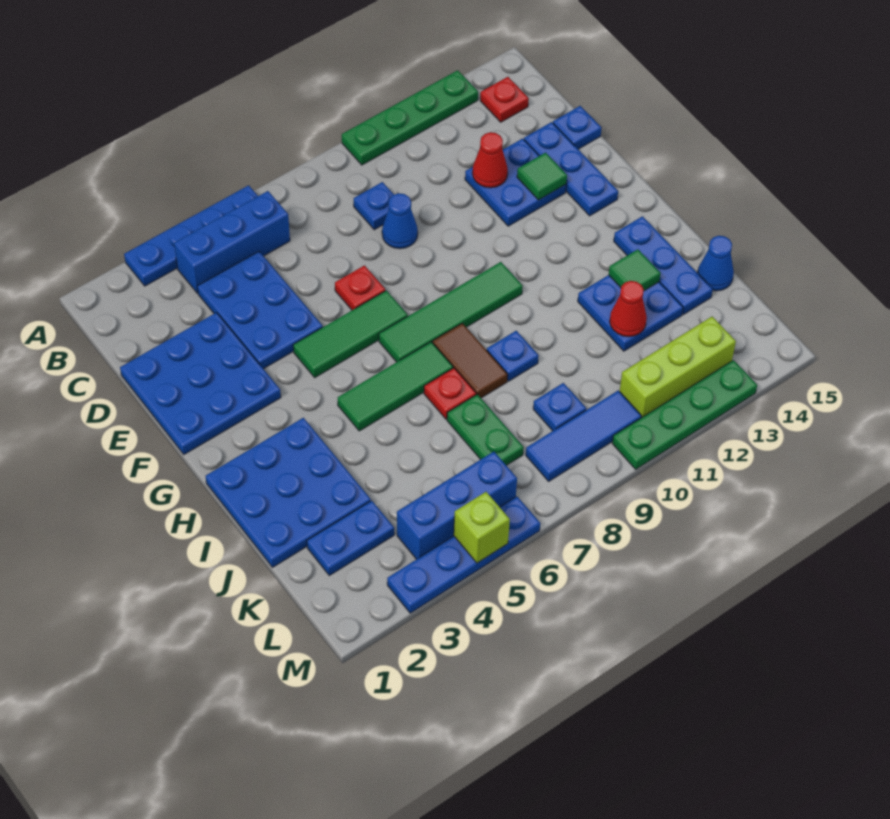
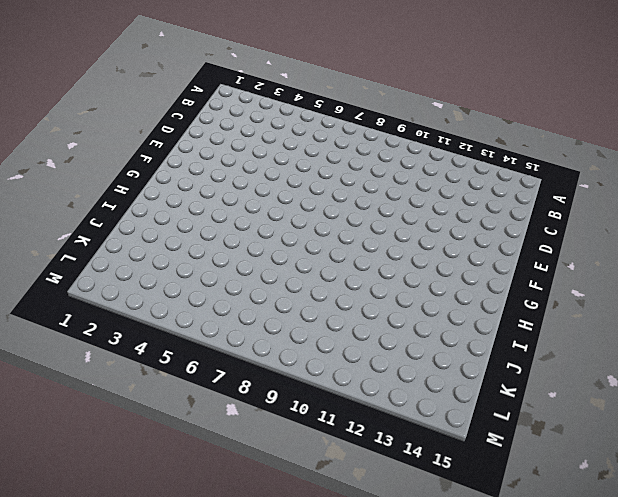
none -> blue 1x4 plate [124,185,258,286]
none -> green 1x4 plate [342,70,478,165]
none -> blue 1x3 brick [174,191,290,293]
none -> red 1x1 plate [480,77,529,122]

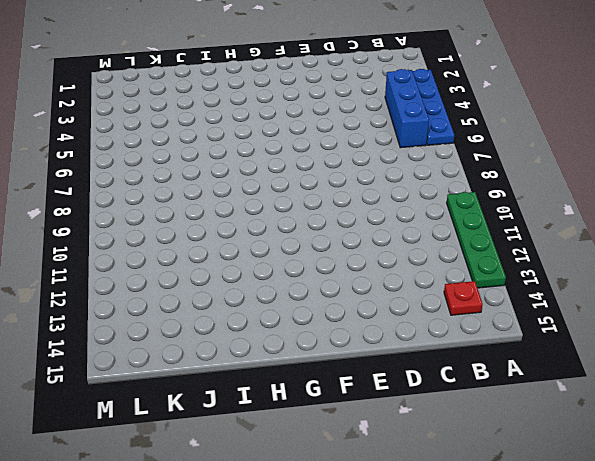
none -> blue 2x3 plate [197,252,323,369]
none -> blue 1x1 plate [354,182,394,230]
none -> blue 3x3 plate [120,313,281,454]
none -> blue 1x1 cone [382,193,418,249]

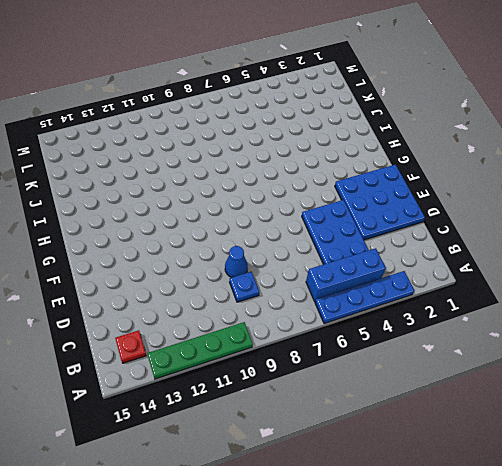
none -> blue 2x2 plate [465,138,566,226]
none -> blue 1x3 plate [524,122,618,216]
none -> blue 1x1 plate [553,106,601,149]
none -> red 1x1 plate [335,266,385,310]

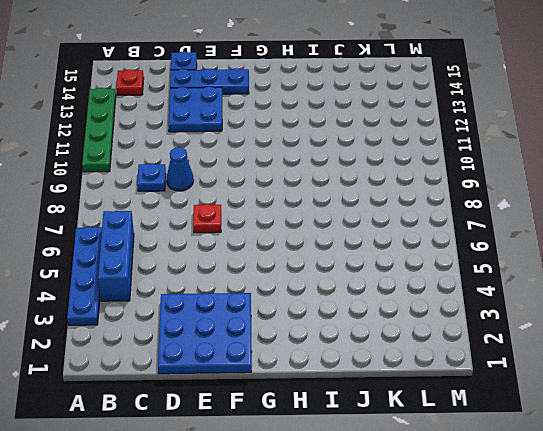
none -> blue 2x3 plate [197,252,323,369]
none -> green 1x3 tile [293,291,408,377]
none -> green 1x4 tile [379,262,523,362]
none -> blue 3x3 plate [206,418,371,567]

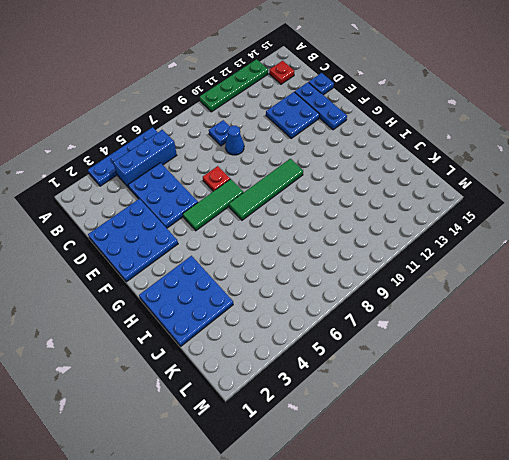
none -> green 1x3 tile [338,342,453,431]
none -> brown 1x2 tile [433,323,508,398]
none -> blue 1x3 plate [614,216,713,314]
none -> red 1x1 plate [424,368,476,419]

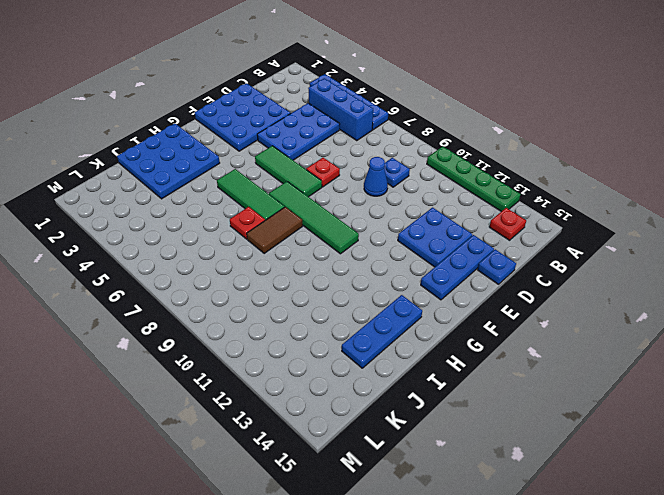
none -> blue 1x1 plate [487,331,539,381]
none -> blue 2x2 plate [578,275,683,351]
none -> green 1x2 plate [447,394,524,465]
none -> blue 1x1 cone [698,236,734,291]

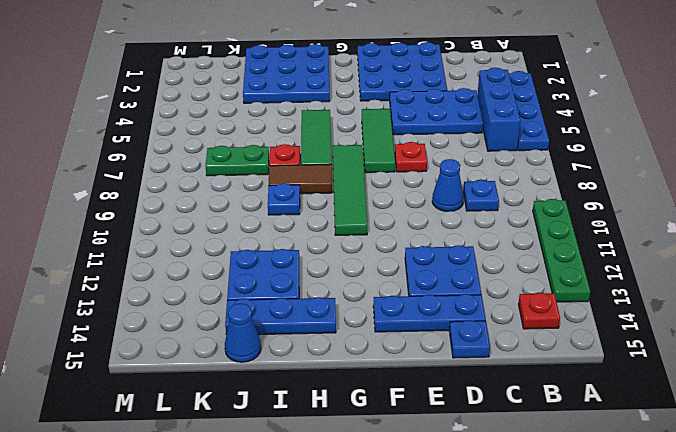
none -> blue 1x2 plate [307,501,394,575]
none -> blue 1x1 plate [533,383,586,431]
none -> blue 1x3 brick [397,452,517,559]
none -> blue 1x3 tile [526,390,641,481]

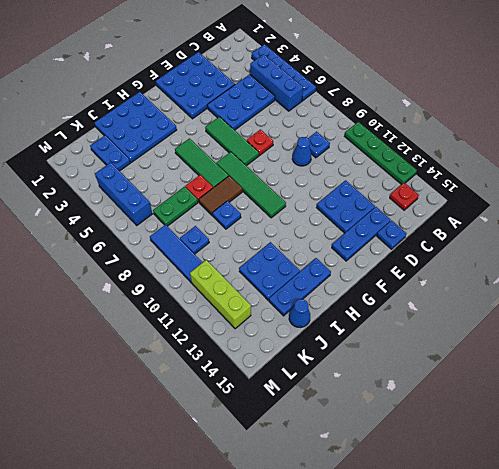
none -> blue 1x4 plate [387,496,540,613]
none -> green 1x4 plate [612,360,757,469]
none -> red 1x1 cone [472,132,508,188]
none -> green 1x1 tile [517,153,567,200]

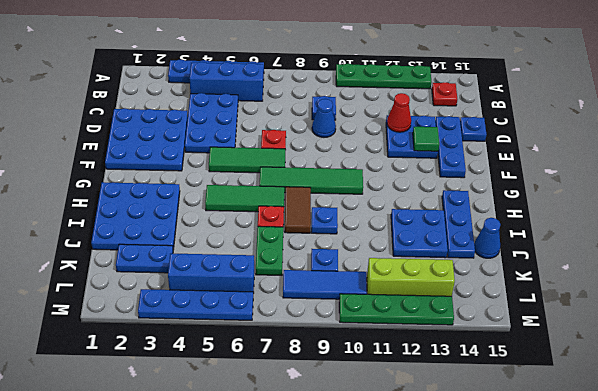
none -> green 1x1 tile [609,249,661,291]
none -> red 1x1 cone [610,281,647,337]
none -> lime 1x1 brick [454,492,510,563]

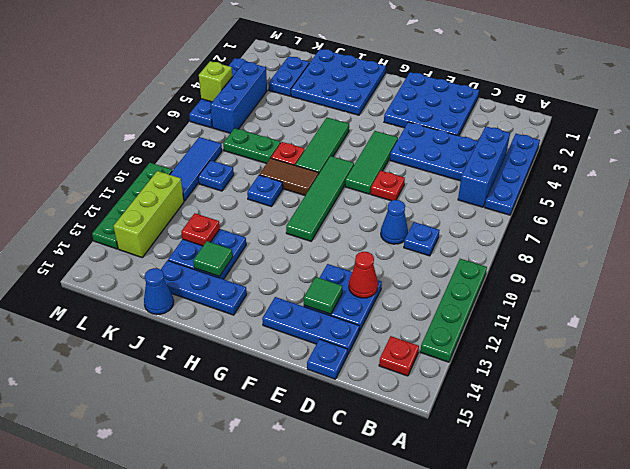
red 1x1 plate [181,213,220,246] -> red 1x1 cone [610,281,647,337]

